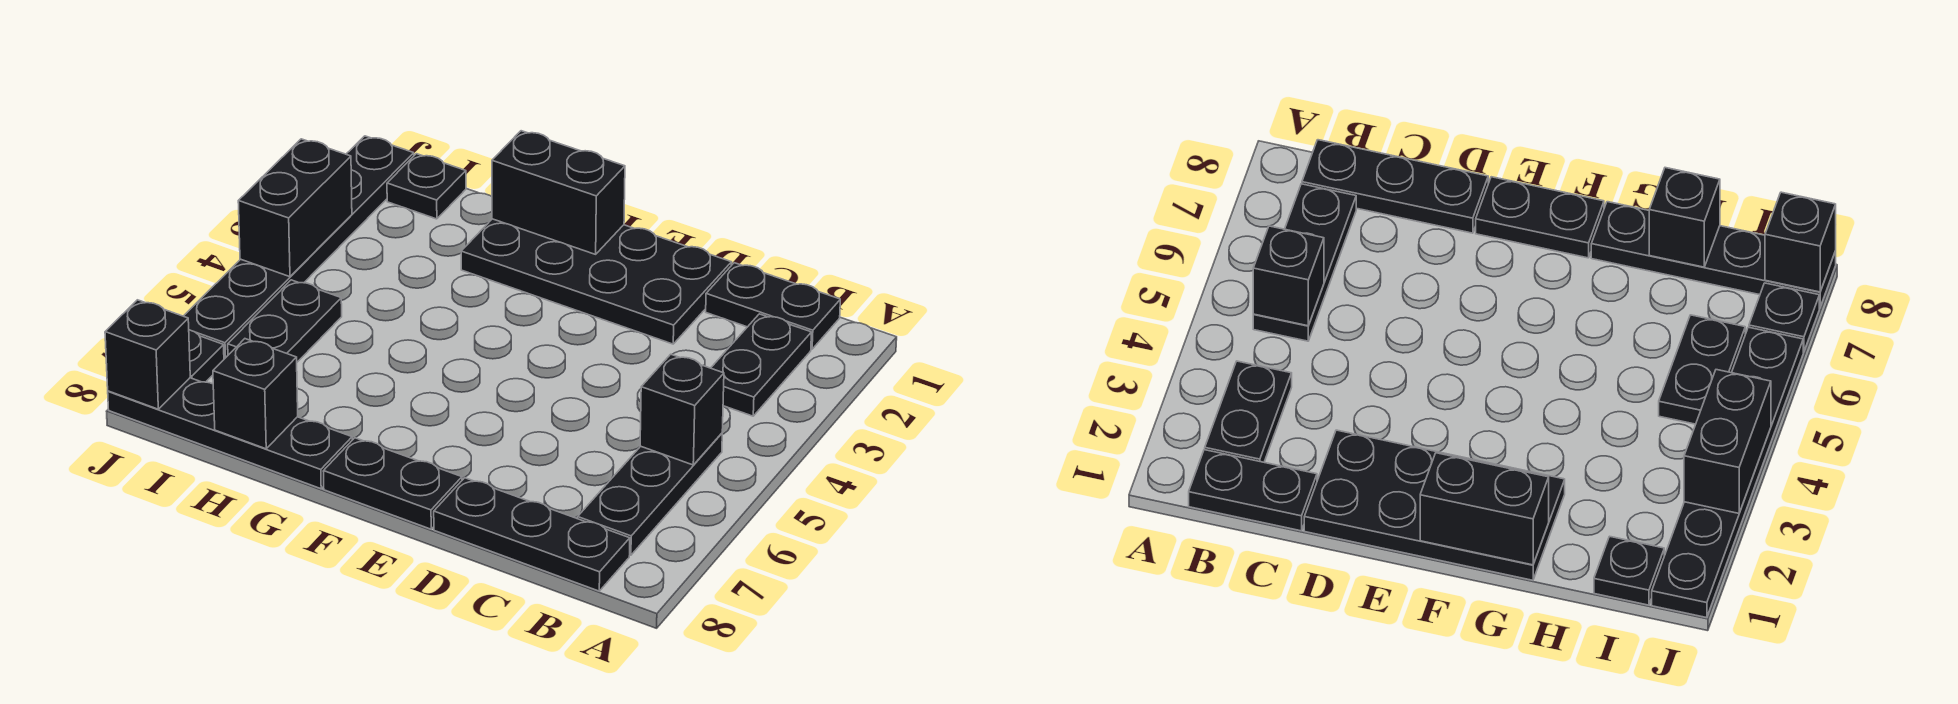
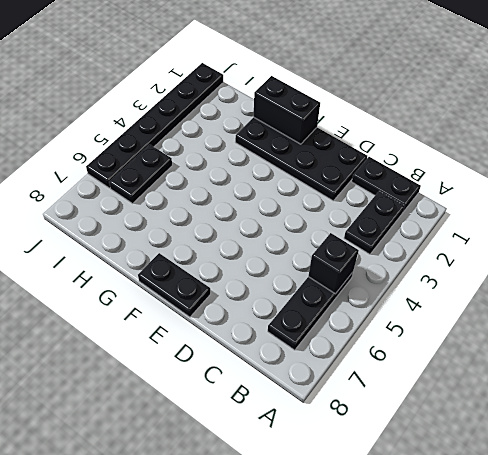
none -> black 1x3 plate [434,478,630,591]
none -> black 1x4 plate [108,378,352,489]
none -> black 1x1 plate [387,154,466,219]

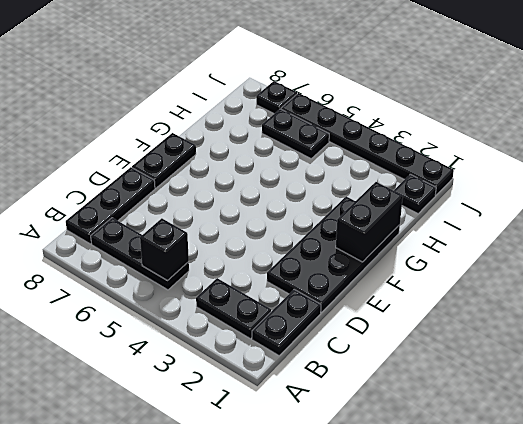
none -> black 1x4 plate [108,378,352,489]
none -> black 1x1 brick [213,339,298,449]
none -> black 1x2 brick [238,139,352,277]

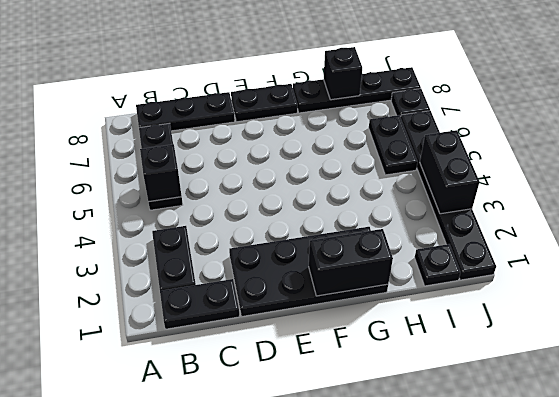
none -> black 1x1 brick [105,300,190,409]

